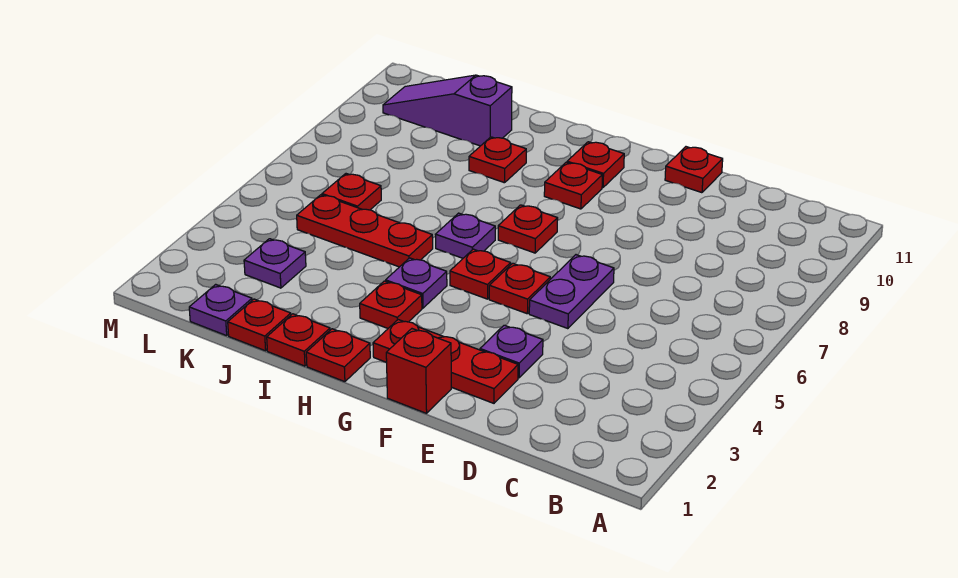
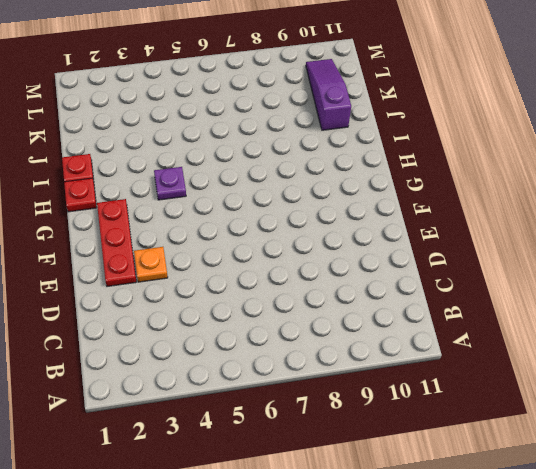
orange 1x1 plate [134,247,168,282] -> purple 1x1 plate [480,325,543,378]
none -> purple 1x2 plate [529,255,614,329]
none -> red 1x1 plate [665,147,723,193]
none -> red 1x1 brick [386,329,451,413]

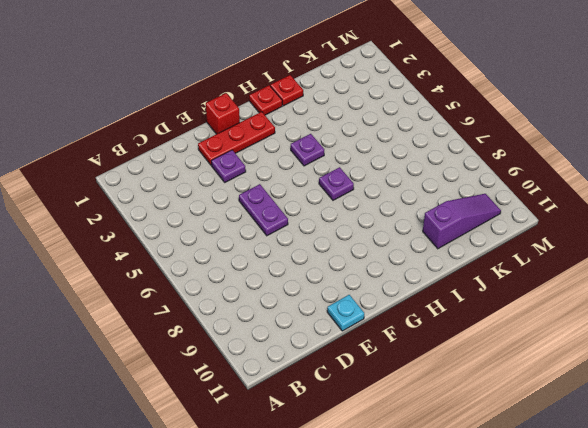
cyan 1x1 plate [327,295,364,331] -> red 1x1 plate [665,147,723,193]
none -> red 1x1 plate [489,263,550,314]
none -> red 1x1 plate [450,249,511,299]
none -> red 1x1 plate [498,205,558,253]

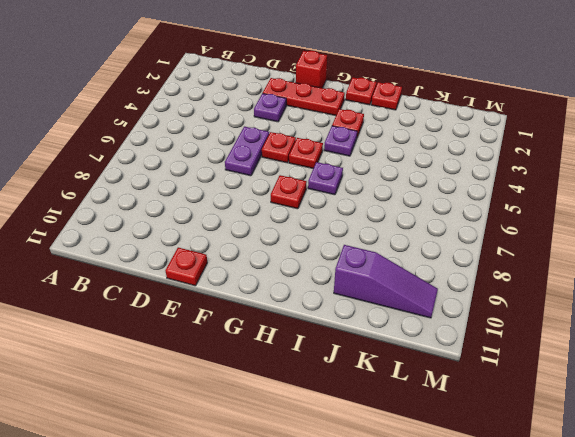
none -> red 1x1 plate [544,162,603,209]
none -> red 1x1 plate [567,142,624,188]
none -> red 1x3 plate [297,195,433,267]

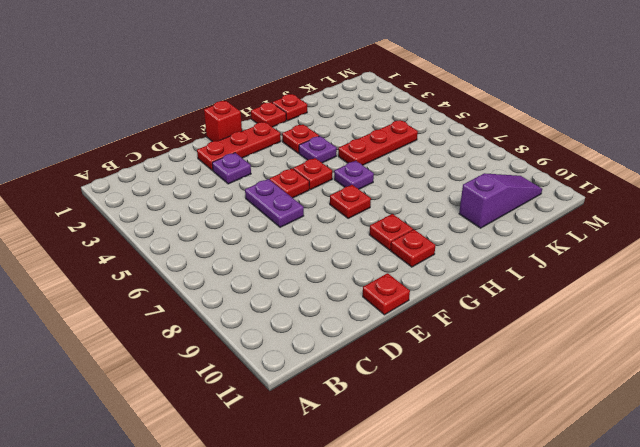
none -> red 1x1 plate [469,137,526,183]
none -> red 1x1 plate [228,299,291,351]
none -> purple 1x1 plate [189,284,252,336]

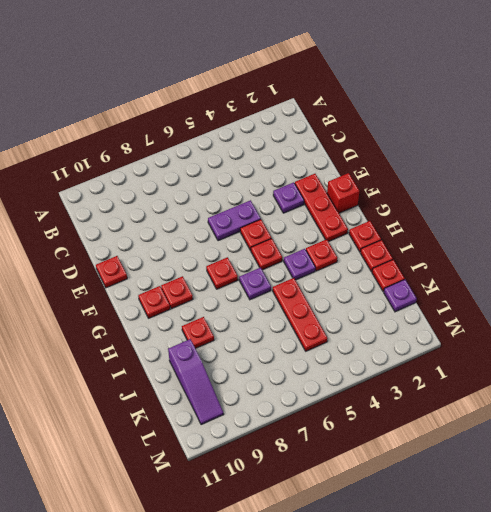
none -> purple 1x1 plate [244,239,306,288]
none -> red 1x1 plate [322,174,381,210]

